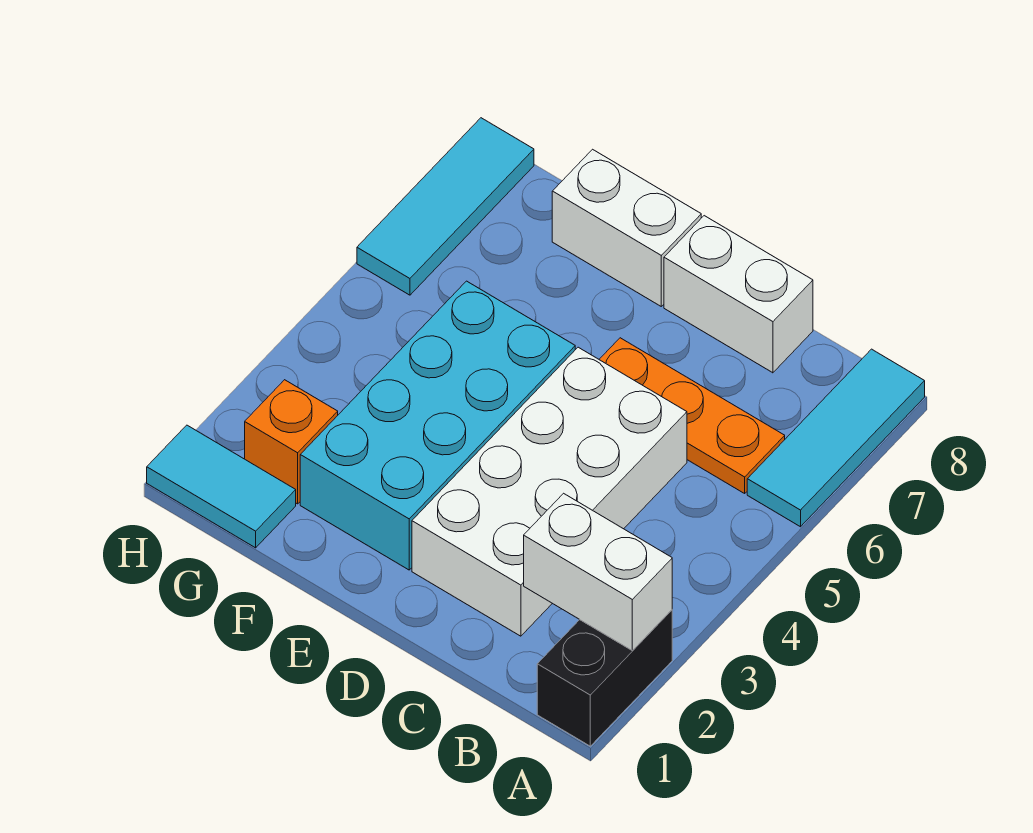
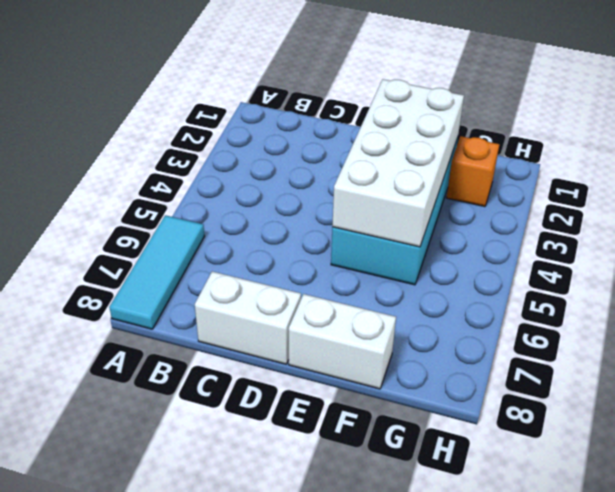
white 2x4 brick [332,79,464,247] -> white 2x4 brick moved to [412,347,687,636]
none -> black 1x2 brick [537,610,672,746]
none -> orange 1x3 plate [599,338,785,493]

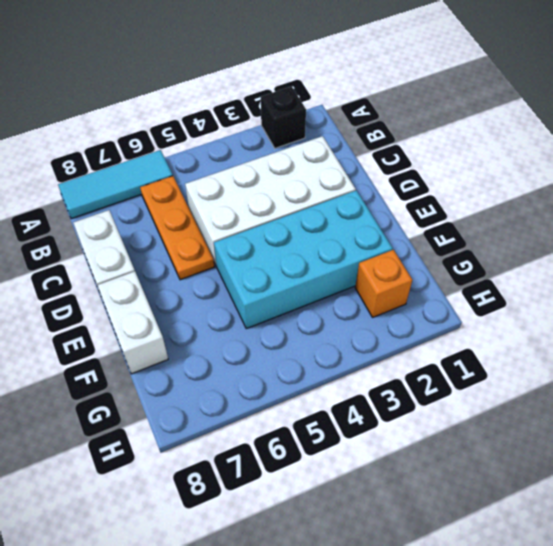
black 1x1 brick [261,86,306,148] -> black 1x2 brick [537,610,672,746]
none -> cyan 1x2 tile [147,425,296,548]
none -> cyan 1x3 tile [357,118,534,295]

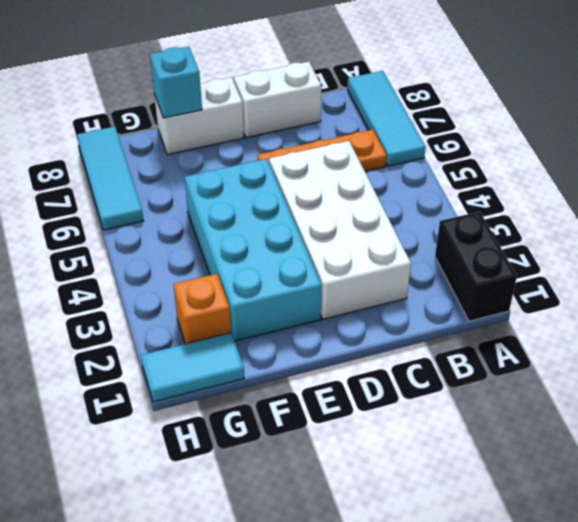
cyan 1x1 brick [150,46,202,118] -> none
none -> white 1x2 brick [524,493,672,650]

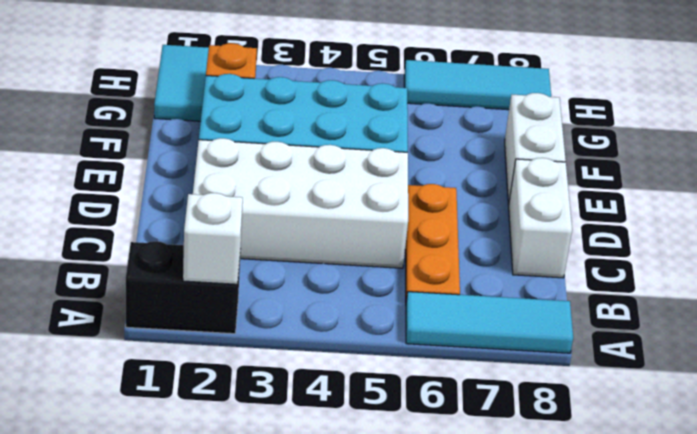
white 1x1 brick [183,193,243,284] -> white 1x2 brick [524,493,672,650]

